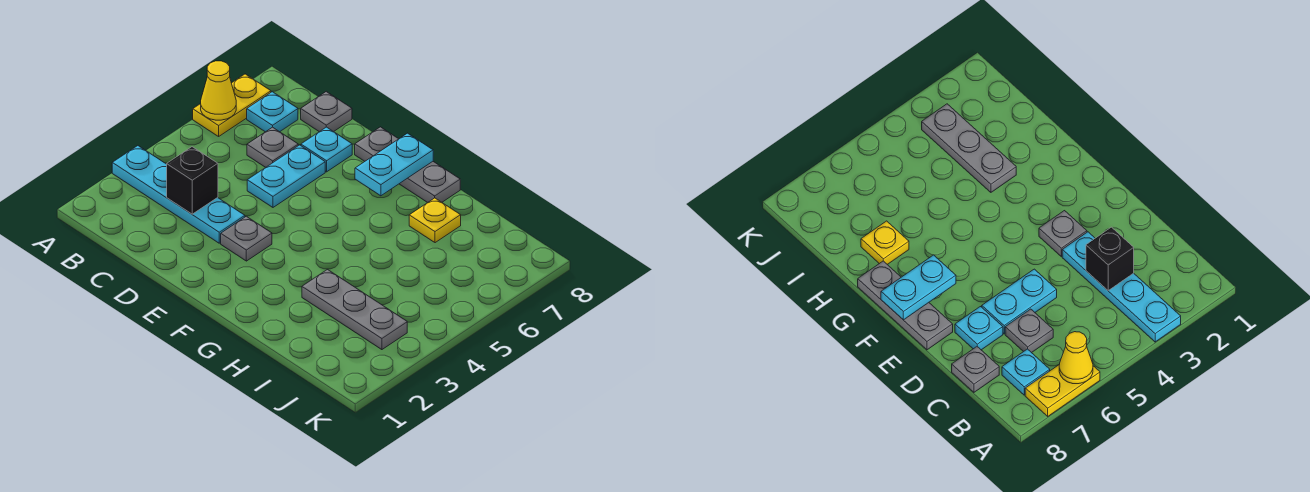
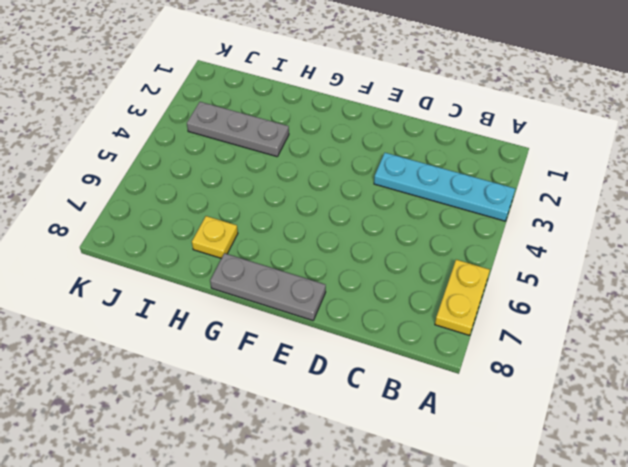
none -> cyan 1x1 plate [247,92,298,132]
none -> grey 1x1 plate [247,127,298,167]
none -> grey 1x1 plate [301,92,352,132]

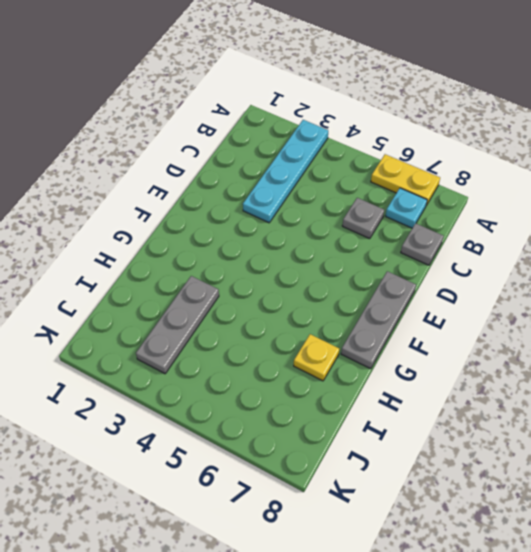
none -> cyan 1x2 plate [247,145,325,207]
none -> cyan 1x1 plate [301,127,352,172]
none -> grey 1x1 plate [221,216,272,261]

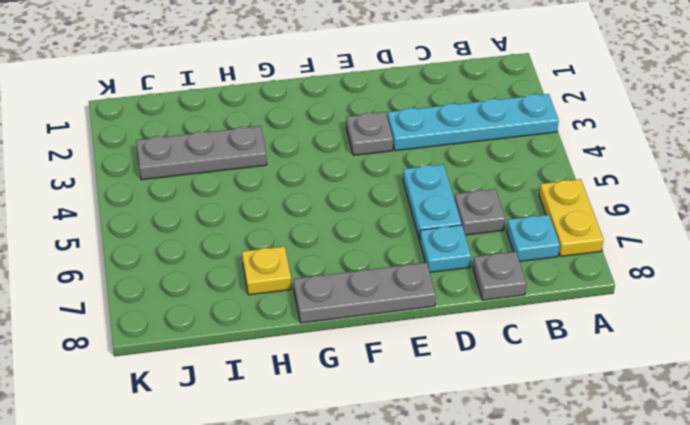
none -> yellow 1x1 cone [201,61,236,120]
none -> black 1x1 brick [167,147,218,214]
none -> cyan 1x2 plate [355,133,433,196]

